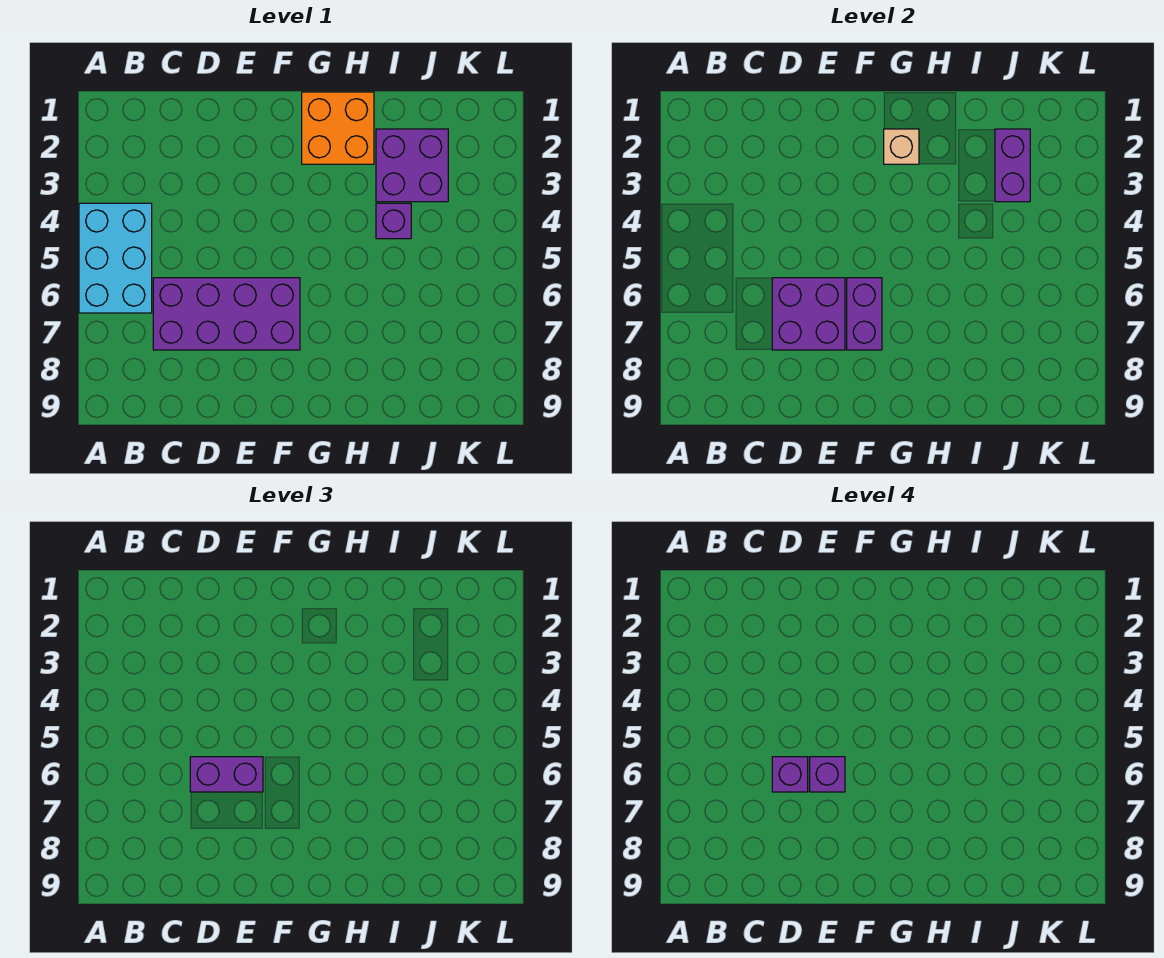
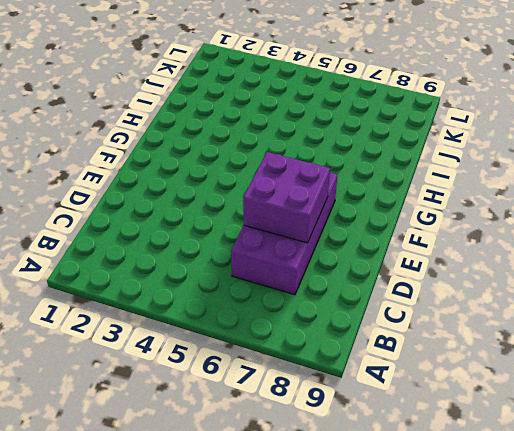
none -> cyan 2x3 brick [79,203,152,313]
none -> orange 2x2 brick [302,92,374,164]
none -> purple 2x2 brick [376,129,448,202]

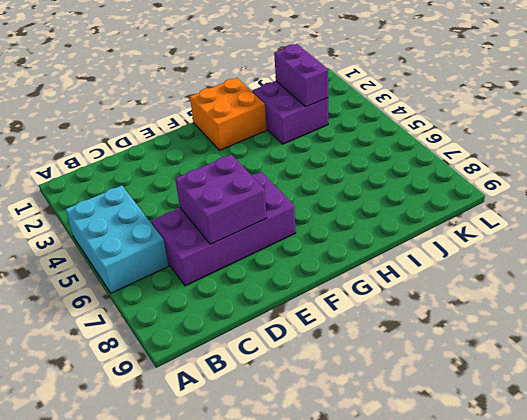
none -> purple 1x1 brick [376,203,411,239]
none -> purple 1x2 brick [847,278,882,350]
none -> tan 1x1 brick [884,129,919,164]

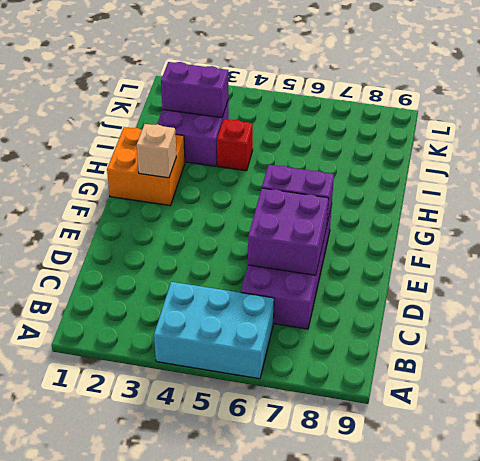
red 1x1 brick [217,119,253,171] -> purple 1x1 brick [376,203,411,239]
none -> purple 1x2 brick [190,757,263,792]
none -> purple 1x1 brick [772,757,808,792]
none -> purple 1x1 brick [810,757,845,792]

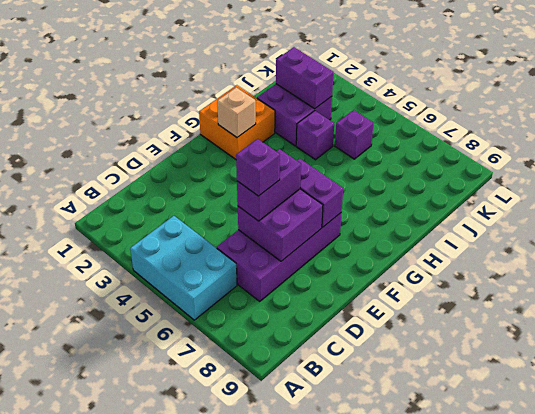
purple 1x1 brick [335,110,374,159] -> purple 1x1 brick moved to [810,757,845,792]

